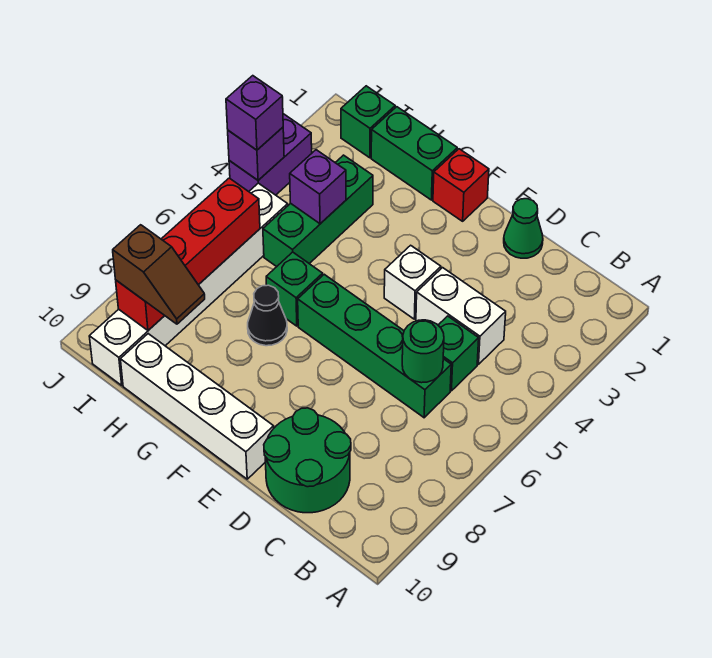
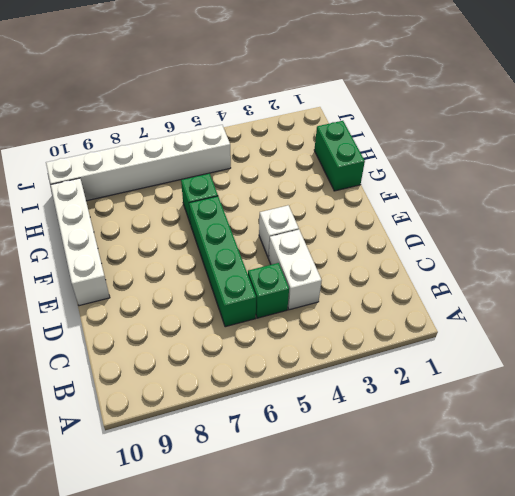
none -> green 2x2 round brick [264,408,351,513]
none -> green 1x1 cone [504,199,543,258]
none -> red 1x1 brick [433,149,489,221]

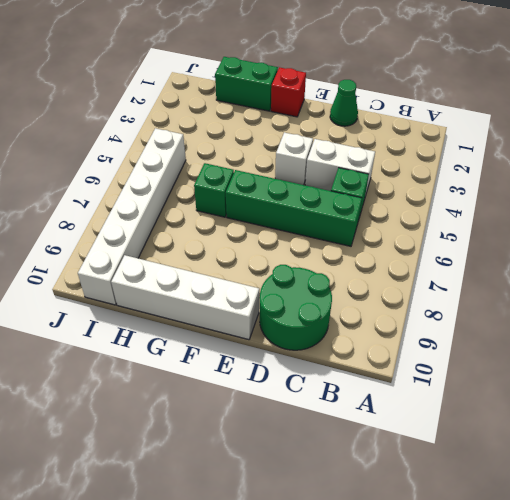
none -> black 1x1 cone [248,285,287,346]
none -> green 1x3 brick [263,155,373,267]
none -> green 1x1 brick [341,86,395,158]

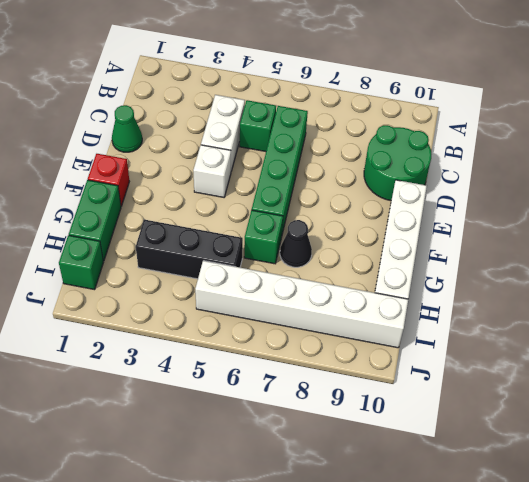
black 1x3 brick [136,220,243,279] -> green 1x3 brick [263,155,373,267]
none -> purple 1x2 brick [229,114,312,195]
none -> green 1x1 round brick [402,320,444,383]
none -> purple 1x1 brick [290,150,346,224]

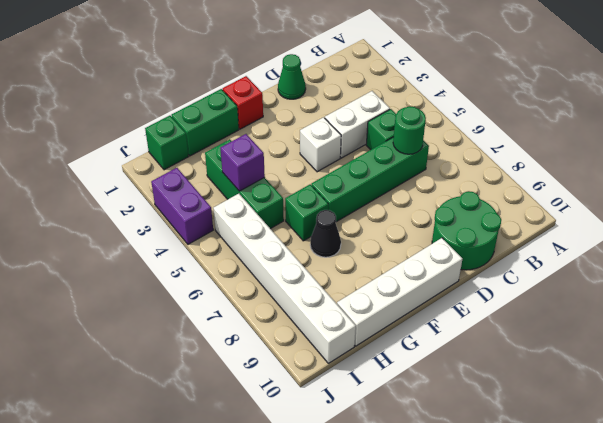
none -> red 1x4 brick [116,178,260,330]
none -> purple 1x1 brick [228,127,284,180]
none -> brown 1x2 slope [113,225,205,324]

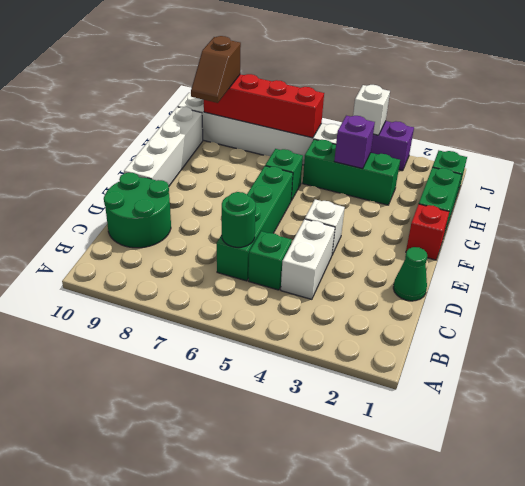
white 1x1 brick [353,85,390,135] -> purple 1x1 brick [228,127,284,180]
none -> black 1x1 cone [248,285,287,346]
none -> purple 1x1 brick [226,76,283,150]

